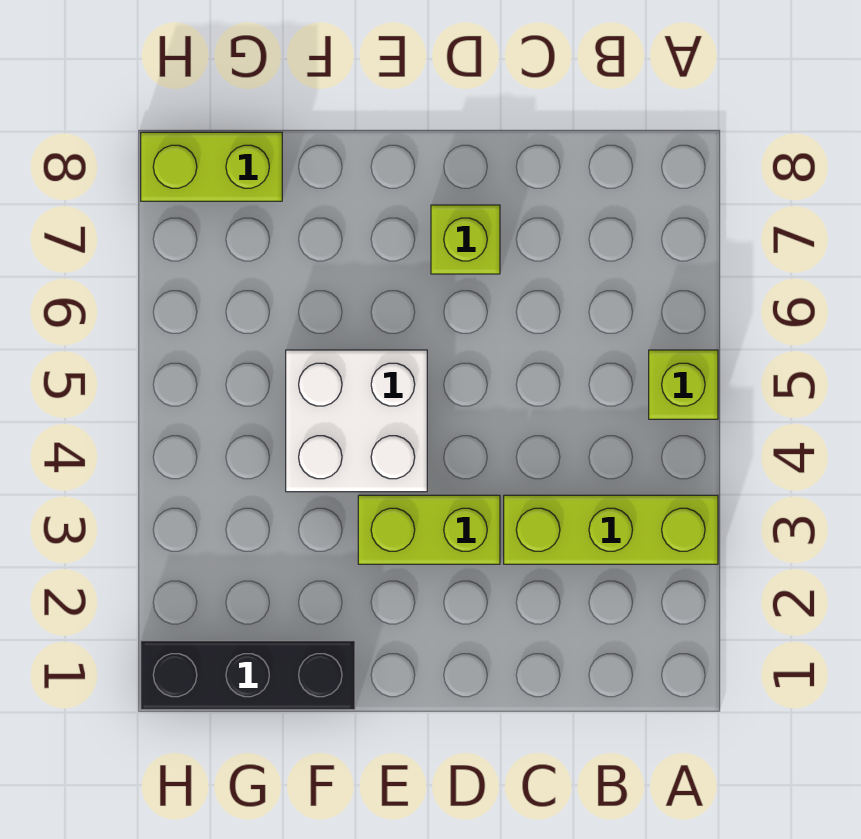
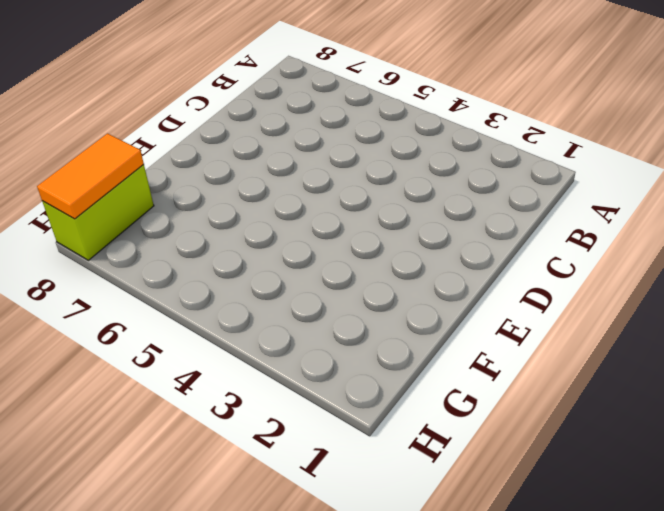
orange 1x2 tile [37,134,144,219] -> none
none -> lime 1x3 brick [504,495,718,564]
none -> lime 1x1 brick [649,350,718,419]

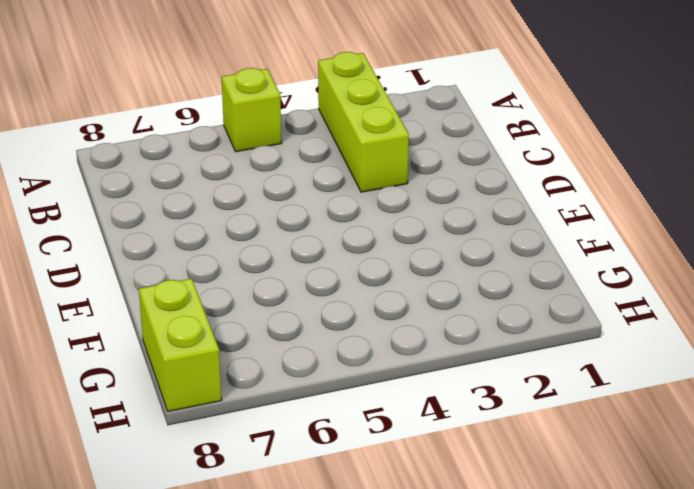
none -> lime 1x2 brick [358,495,500,564]
none -> lime 1x1 brick [431,205,500,274]

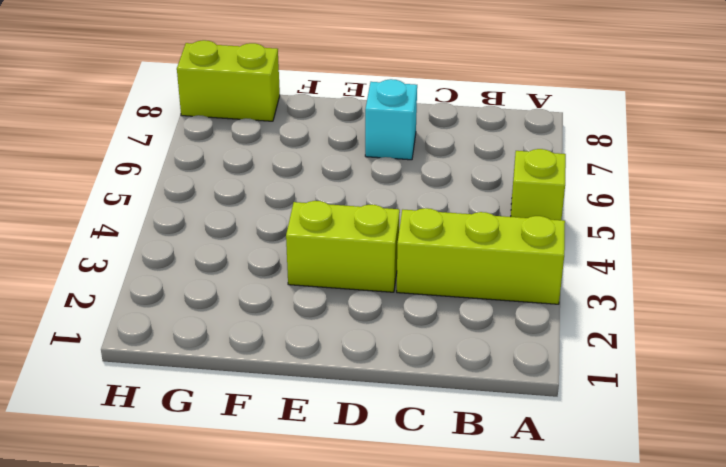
cyan 1x1 brick [365,79,417,160] -> lime 1x1 brick [431,205,500,274]
none -> white 2x2 brick [286,350,427,492]
none -> black 1x3 brick [141,641,355,710]

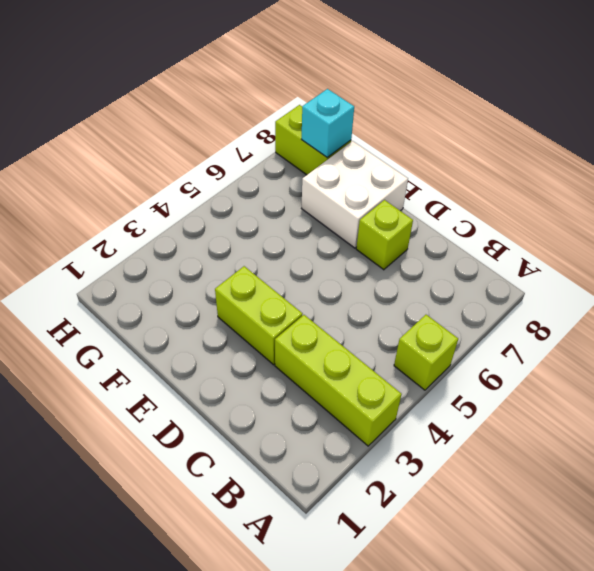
white 2x2 brick [301,141,408,248] -> white 2x2 brick moved to [286,350,427,492]
cyan 1x1 brick [301,89,354,157] -> none
none -> black 1x3 brick [141,641,355,710]

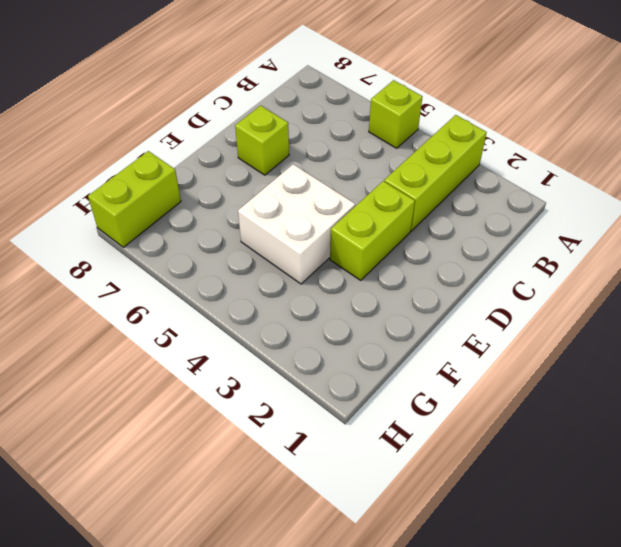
none -> black 1x3 brick [141,641,355,710]

